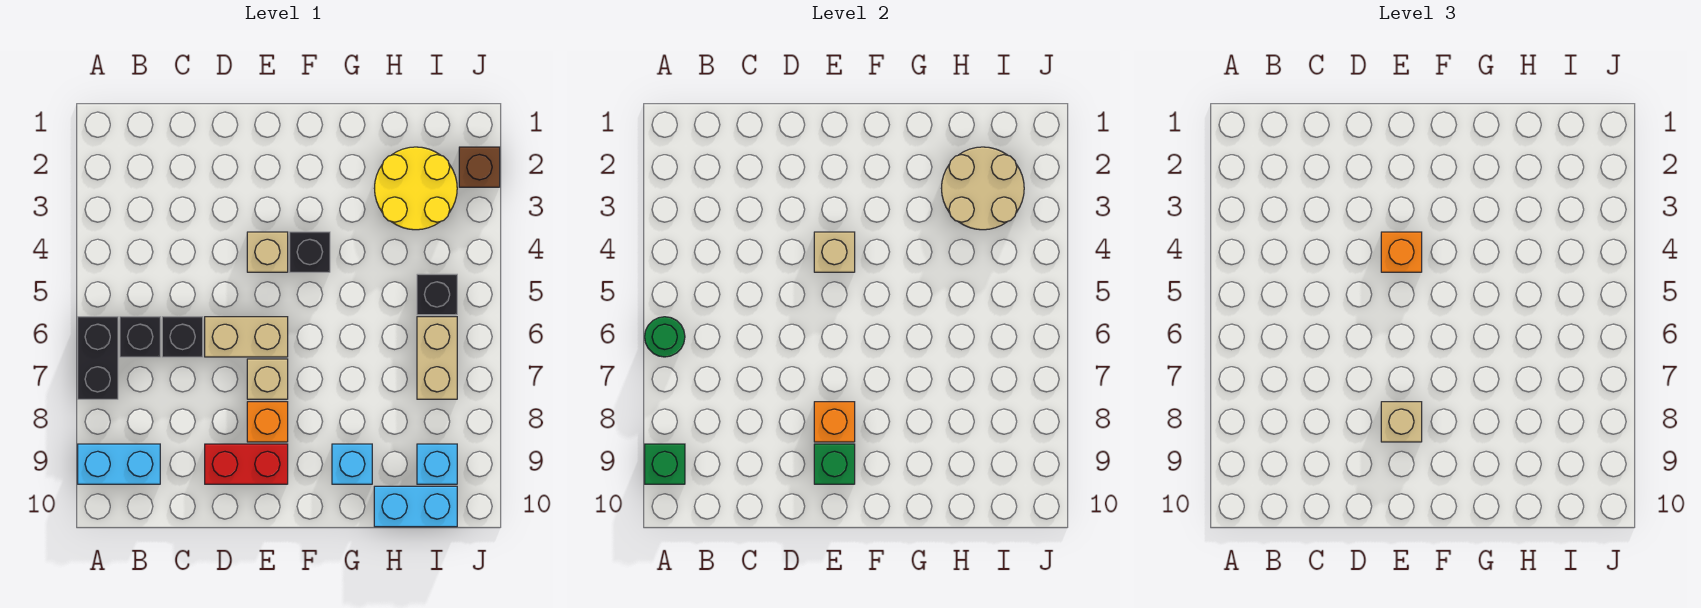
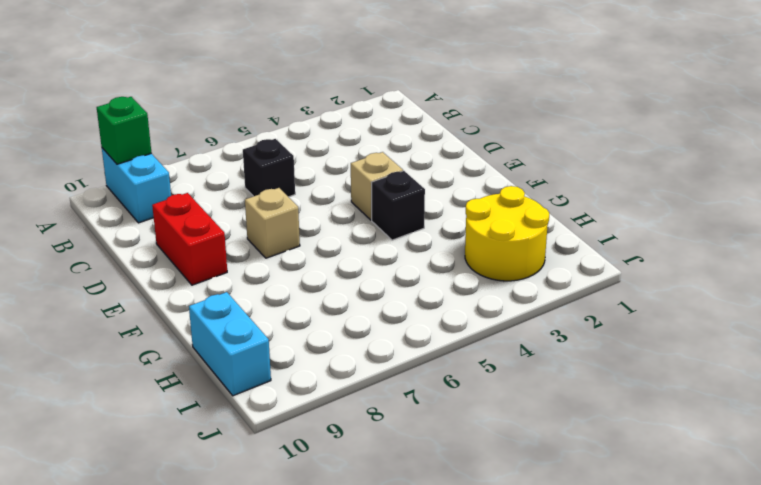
none -> black 1x2 brick [78,317,118,399]
none -> black 1x1 brick [120,317,160,357]
none -> tan 1x2 brick [205,317,288,357]

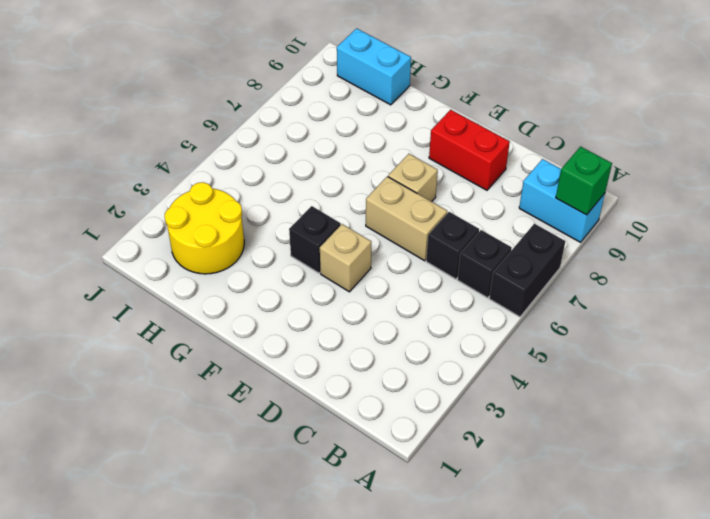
none -> orange 1x1 brick [247,402,288,442]
none -> cyan 1x1 brick [332,444,372,484]
none -> black 1x1 brick [417,274,457,315]

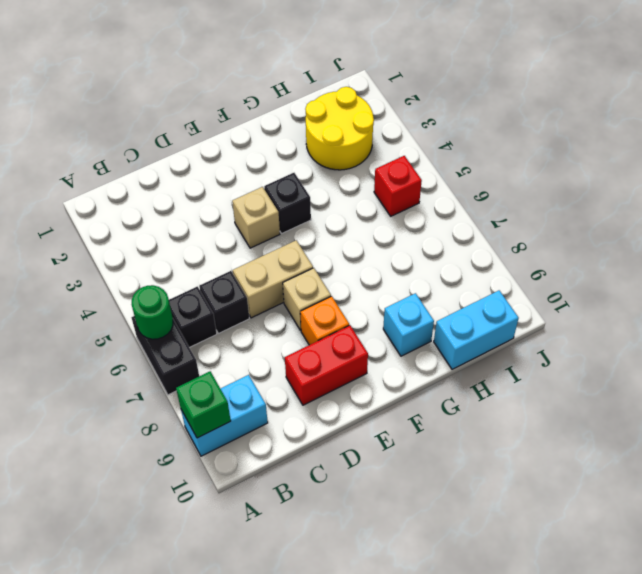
red 1x1 brick [374,156,422,216] -> black 1x1 brick [417,274,457,315]
none -> tan 1x2 brick [417,317,457,399]
none -> cyan 1x1 brick [417,444,457,484]
none -> brown 1x1 brick [459,147,500,187]

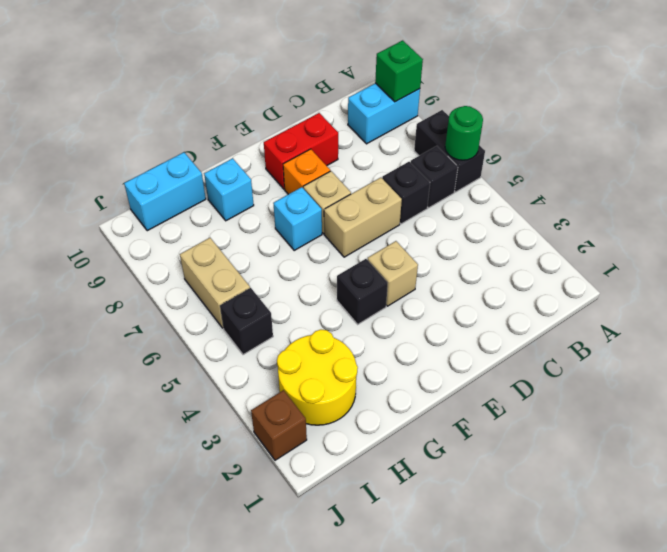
cyan 1x1 brick [273,187,322,250] -> cyan 1x1 brick moved to [417,444,457,484]
none -> tan 1x1 brick [814,232,855,272]
none -> orange 1x1 brick [814,402,855,442]
none -> green 1x1 brick [814,444,855,484]

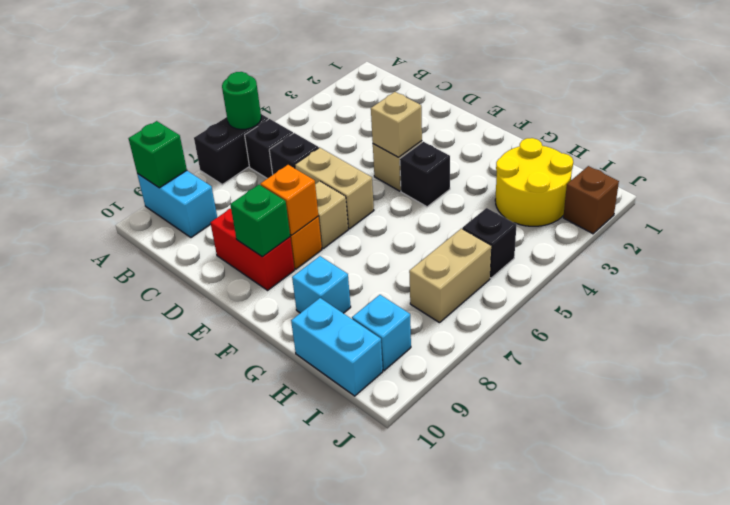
none -> tan 2x2 round brick [941,147,1024,230]
none -> orange 1x1 brick [1381,232,1422,272]
none -> tan 1x1 brick [1381,402,1422,442]

